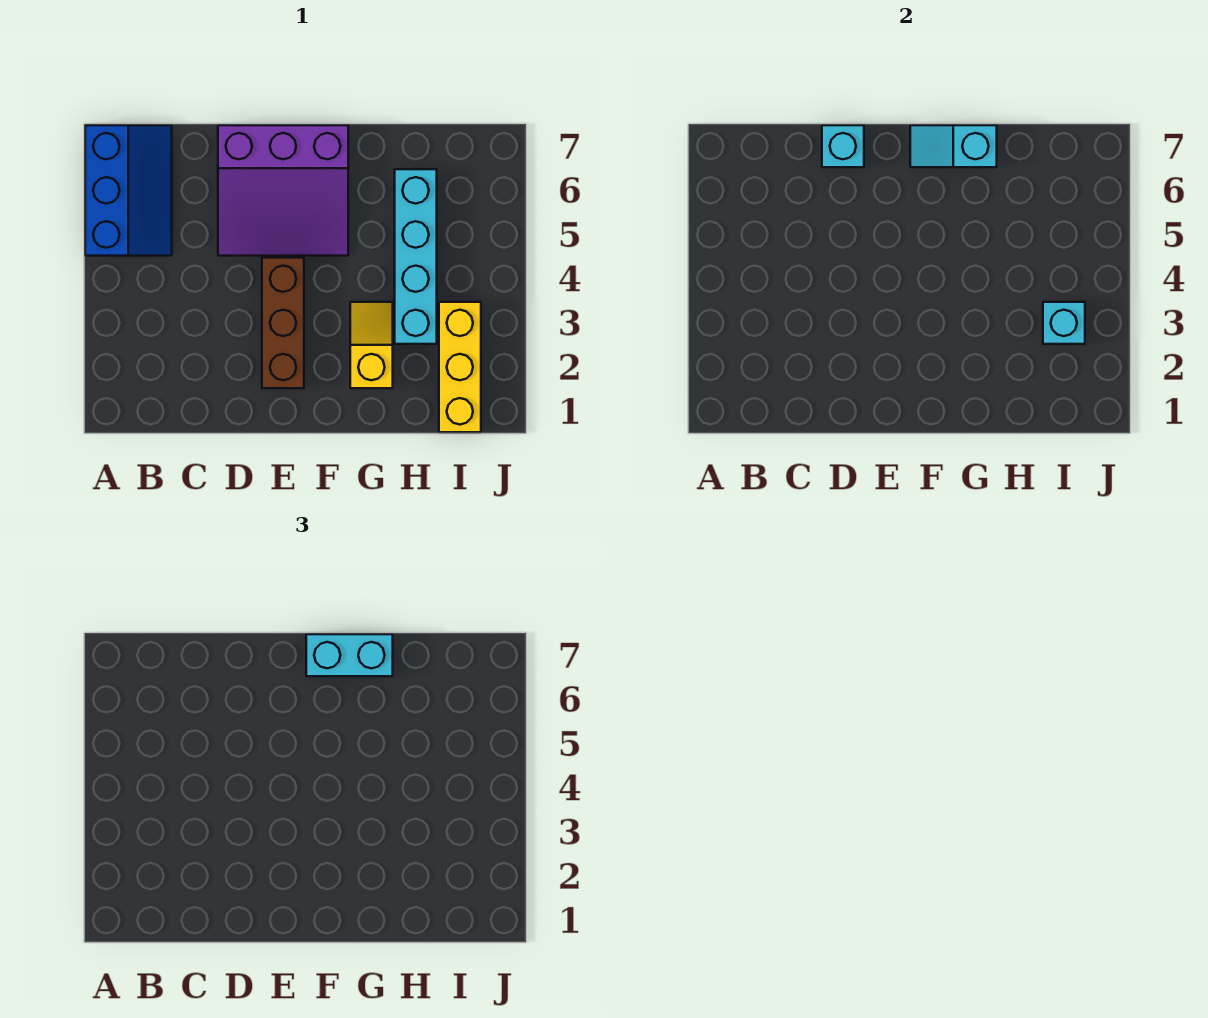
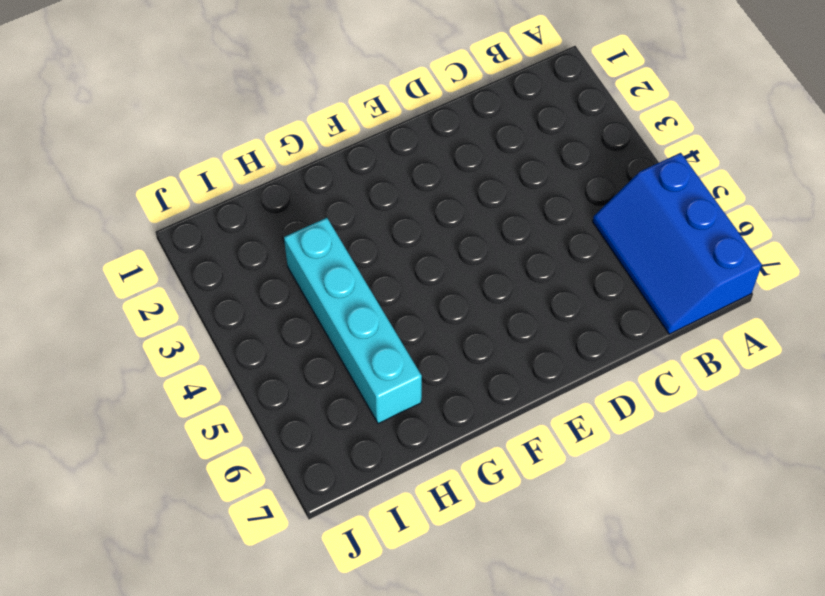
none -> purple 3x3 slope [218,125,348,256]
none -> brown 1x3 brick [262,258,304,388]

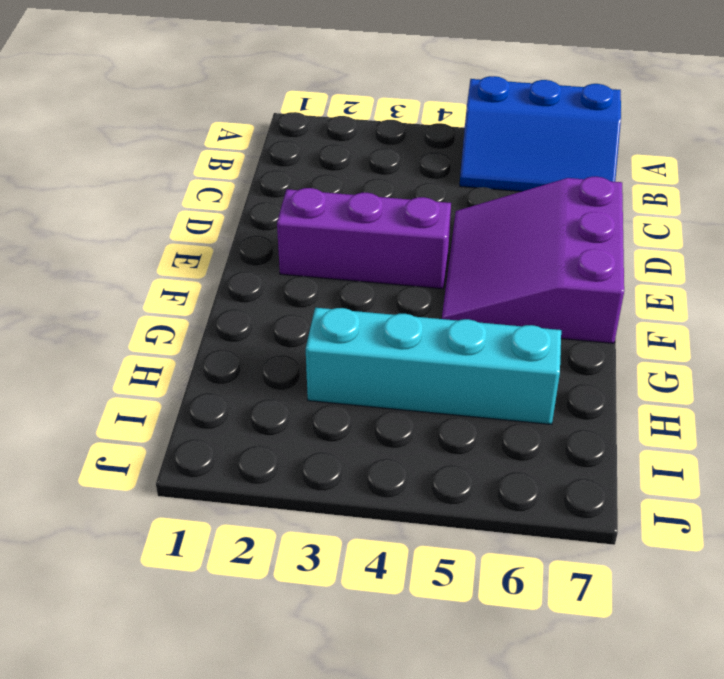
purple 1x3 brick [277,188,451,289] -> brown 1x3 brick [262,258,304,388]
none -> yellow 1x2 slope [350,302,393,388]
none -> yellow 1x3 brick [439,302,481,432]

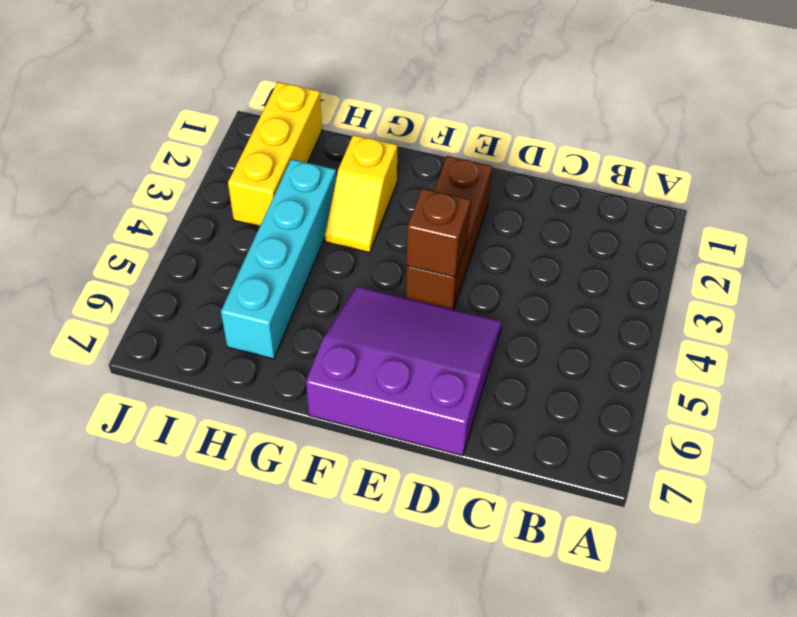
brown 1x1 brick [407,188,471,277] -> none
none -> blue 2x3 slope [85,125,172,256]
none -> cyan 1x1 brick [822,125,864,167]

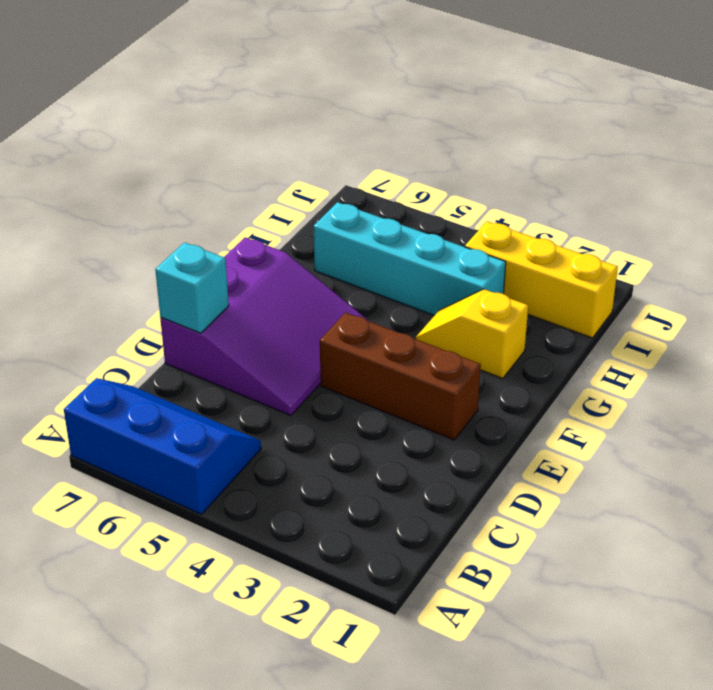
none -> cyan 1x2 slope [910,125,997,167]
none -> cyan 1x1 brick [1043,302,1085,344]

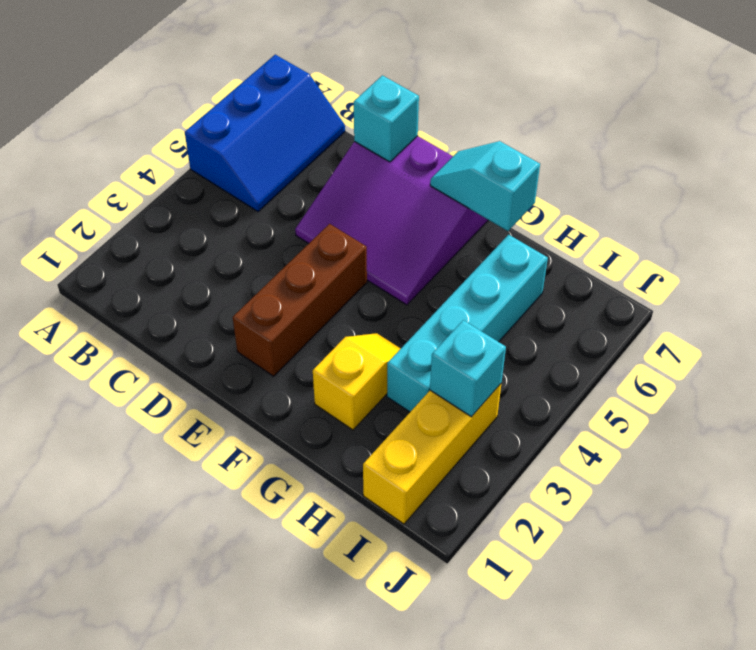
none -> cyan 1x2 brick [306,634,393,676]

